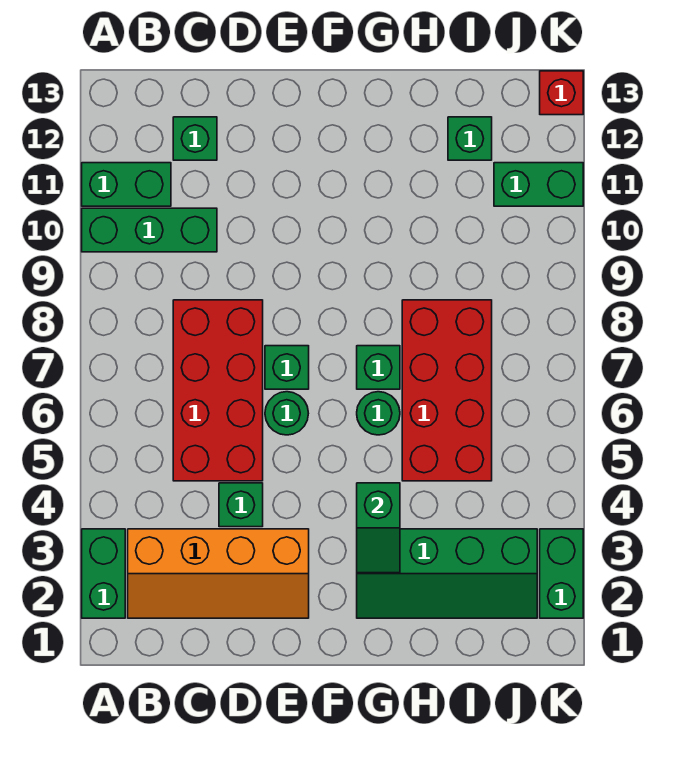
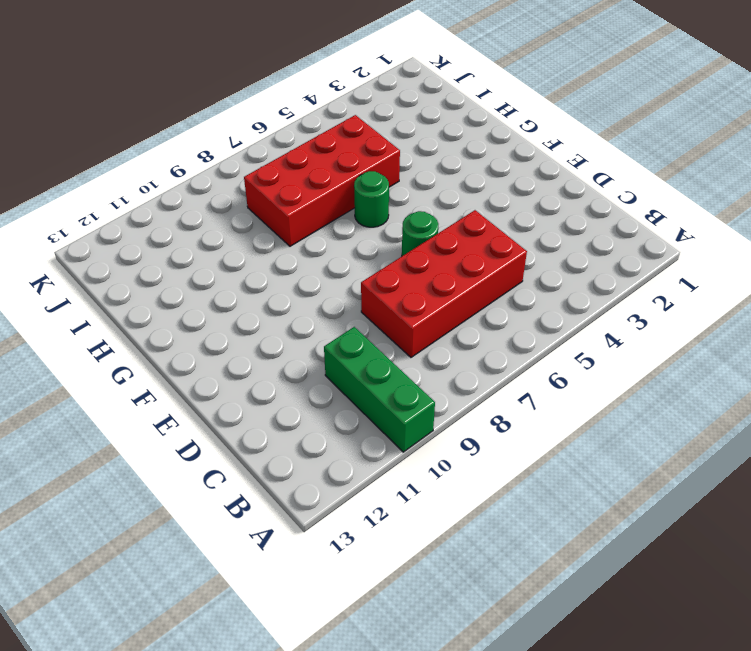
none -> green 1x2 brick [82,529,125,618]
none -> green 1x2 brick [82,163,171,206]
none -> orange 2x4 slope [128,529,309,618]

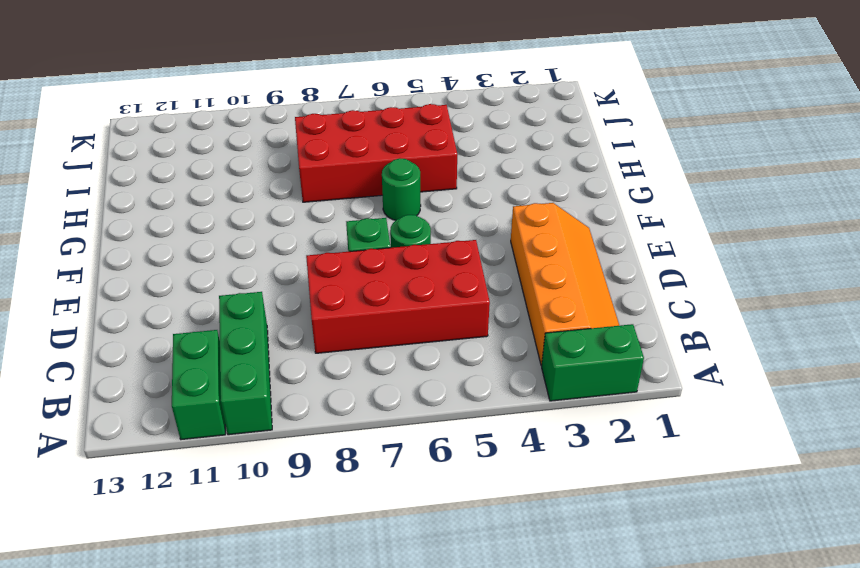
none -> green 1x1 brick [173,117,217,160]
none -> green 1x1 brick [219,483,263,527]
none -> green 2x4 slope [357,529,537,618]

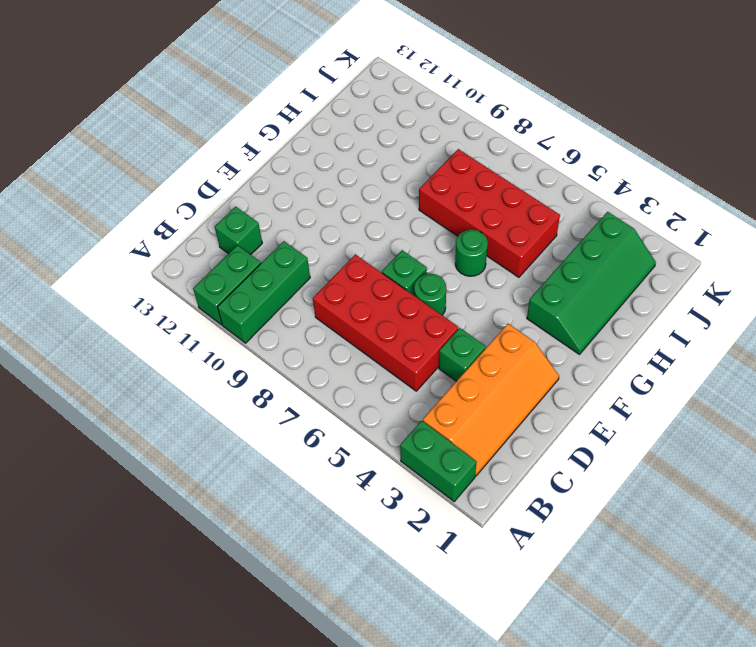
none -> green 1x1 brick [357,346,400,389]
none -> green 1x1 brick [448,117,492,160]
none -> green 1x2 brick [494,163,583,206]

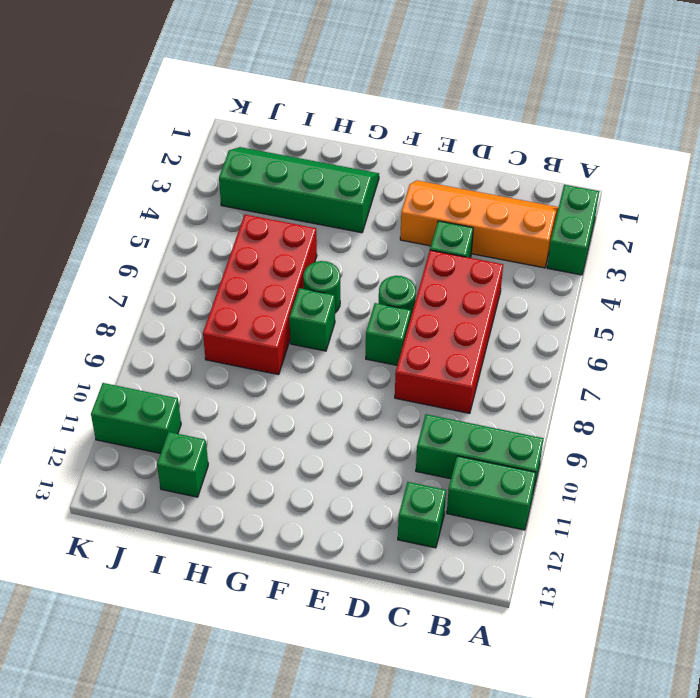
none -> green 1x2 brick [540,529,583,618]
none -> red 1x1 brick [540,71,583,115]
none -> green 1x2 slope [357,483,400,573]

